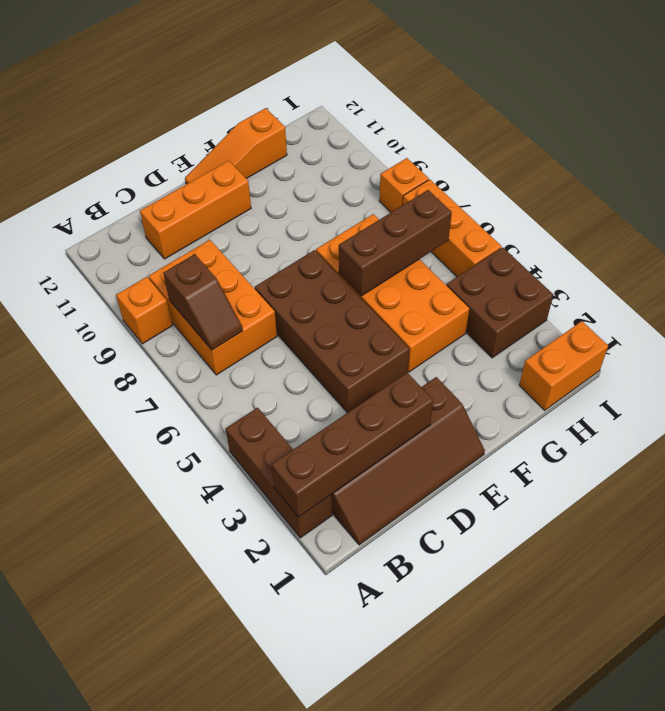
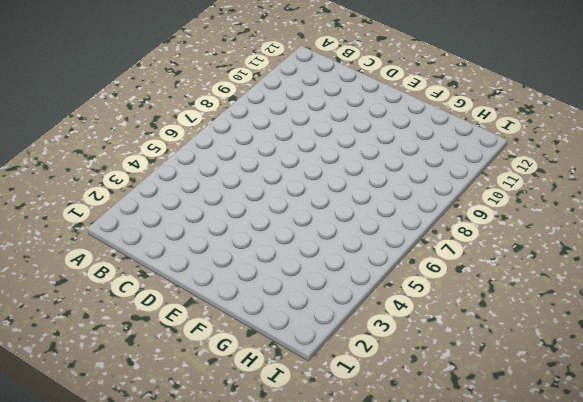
none -> brown 1x3 brick [226,408,332,538]
none -> orange 1x1 brick [116,277,172,344]
none -> brown 2x4 slope [331,377,485,545]

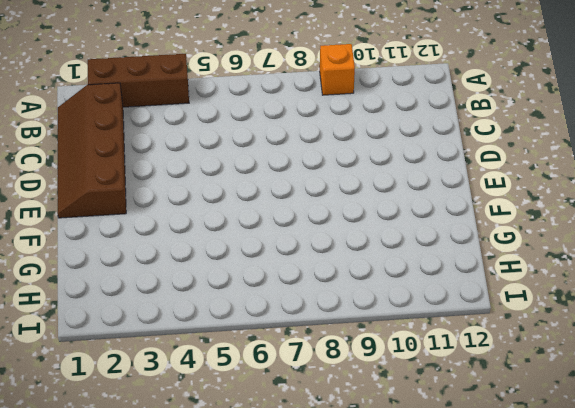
none -> orange 2x3 brick [149,240,277,375]
none -> orange 1x3 brick [140,161,251,259]
none -> brown 2x4 brick [255,250,409,413]

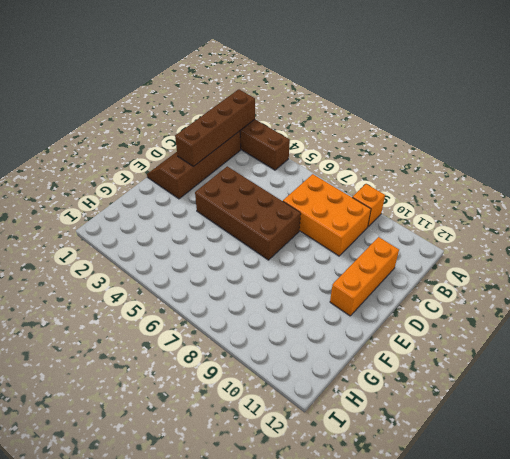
none -> orange 1x3 slope [185,108,287,184]
none -> orange 2x4 brick [316,214,469,372]
none -> orange 1x2 brick [519,321,608,410]

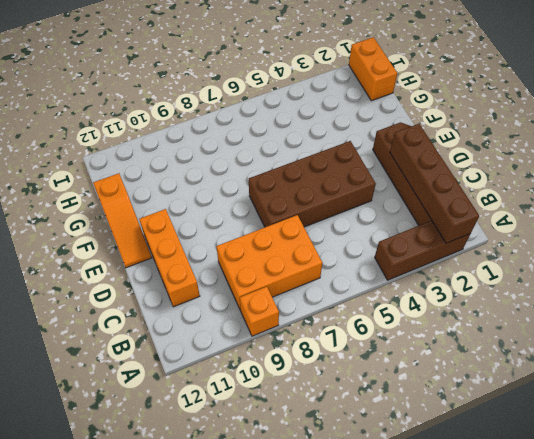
none -> orange 2x4 brick [316,214,469,372]
none -> brown 2x2 brick [447,247,553,358]
none -> orange 1x3 brick [403,180,501,277]

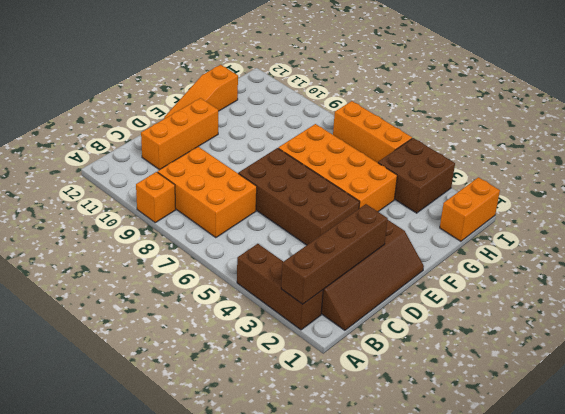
none -> orange 1x1 brick [379,158,429,212]
none -> brown 1x2 slope [163,254,243,350]
none -> brown 1x3 brick [339,190,452,296]

